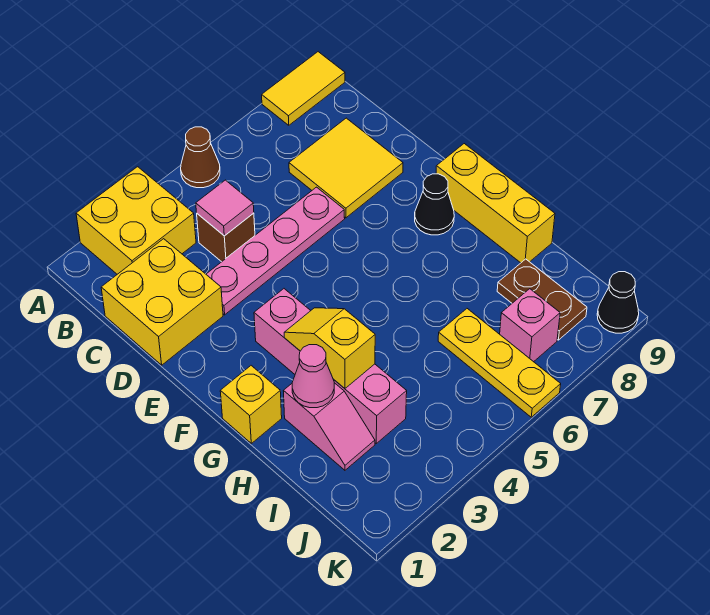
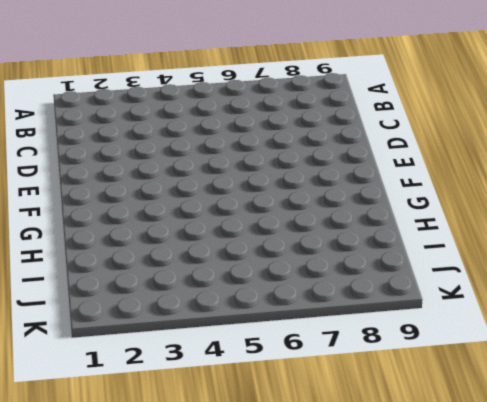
none -> yellow 2x2 brick [76,167,196,274]
none -> brown 1x1 cone [181,127,220,188]
none -> yellow 1x2 tile [262,52,345,125]

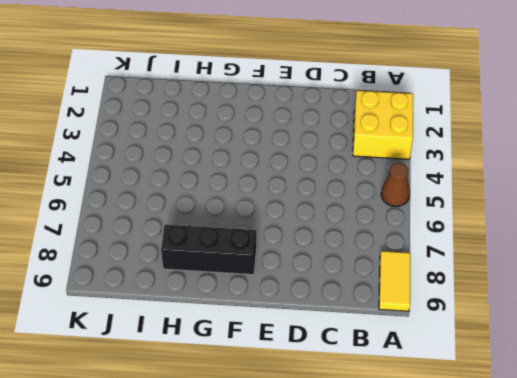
black 1x3 brick [161,225,256,275] -> black 1x1 cone [415,174,454,235]
none -> yellow 2x2 brick [101,239,223,365]
none -> brown 1x1 brick [197,213,255,262]
none -> yellow 2x2 tile [289,118,403,218]

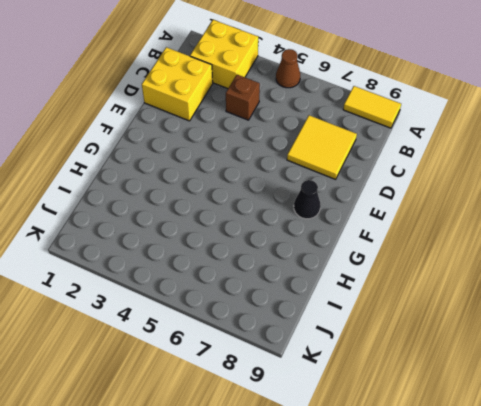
none -> pink 1x4 plate [206,187,345,315]
none -> pink 1x4 brick [254,289,407,443]
none -> yellow 1x3 brick [436,144,555,263]

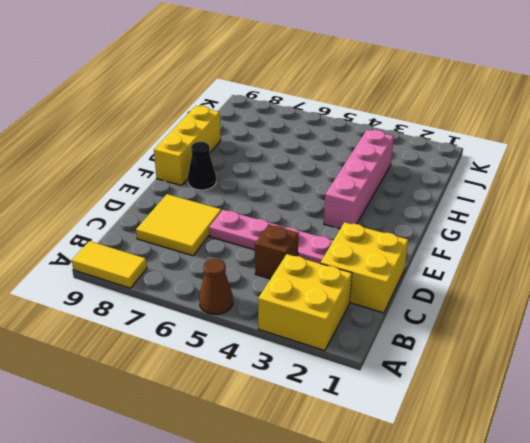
none -> yellow 1x1 brick [220,366,282,443]
none -> pink 1x2 slope [284,383,375,470]
none -> yellow 1x3 plate [438,309,561,417]

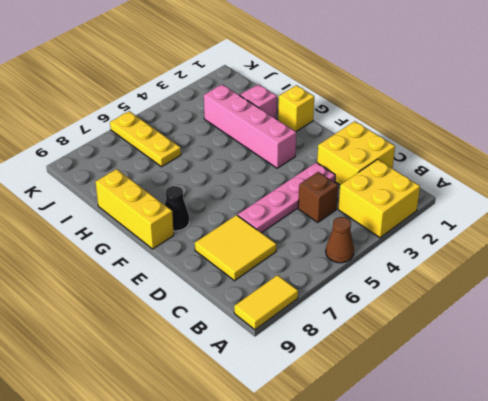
none -> brown 1x2 plate [497,259,587,340]
none -> pink 1x1 brick [500,289,560,362]
none -> black 1x1 cone [597,272,639,333]

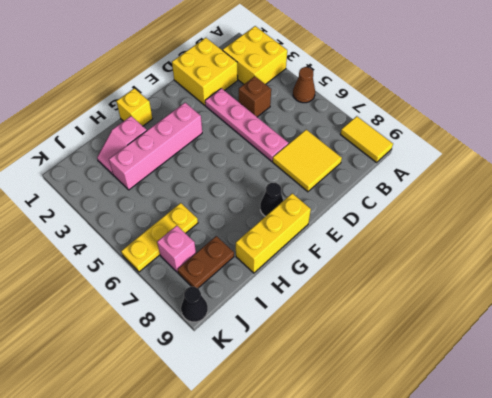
none -> pink 1x1 tile [196,180,254,236]
none -> yellow 1x2 slope [284,308,375,388]
none -> pink 1x1 cone [292,345,334,408]

